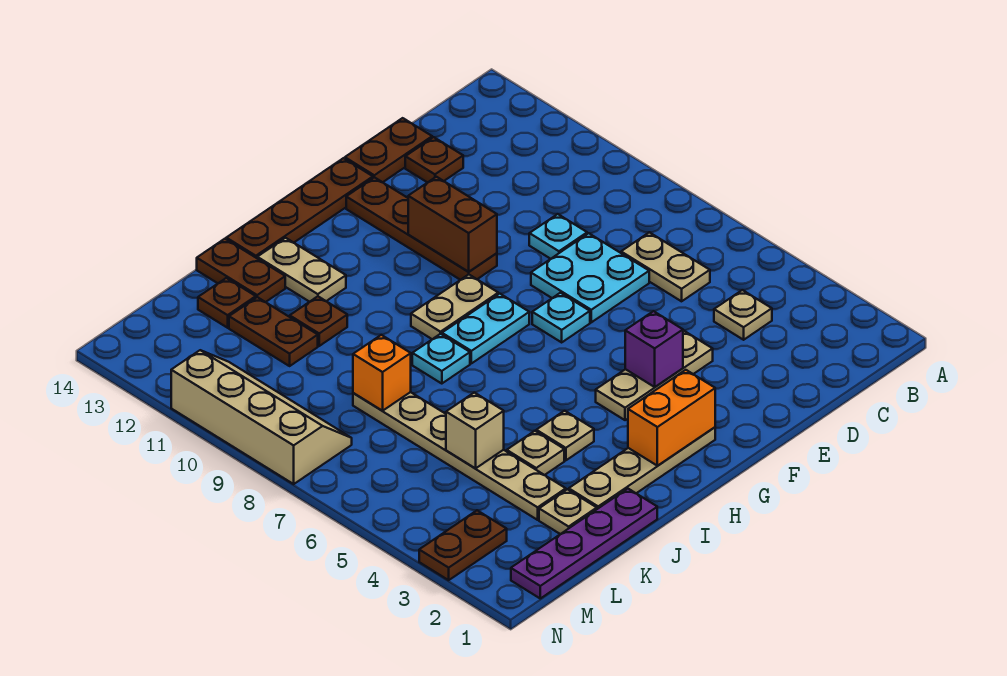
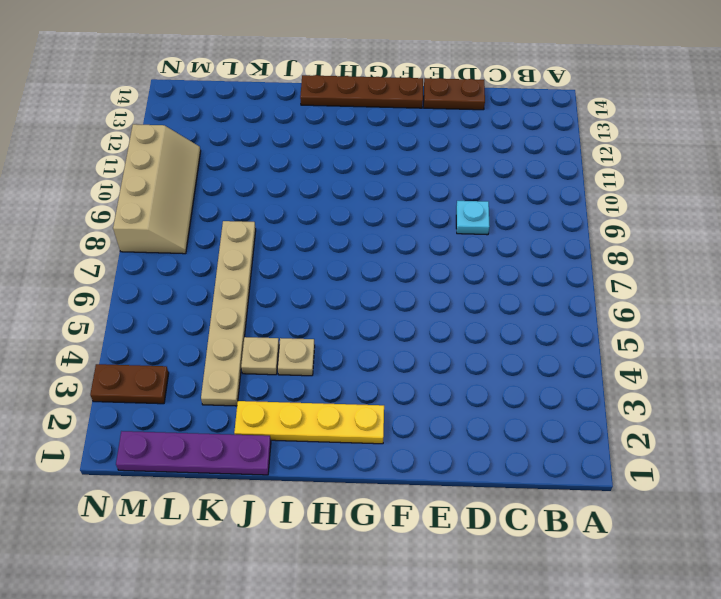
yellow 1x4 plate [234,401,384,444] -> tan 1x4 plate [569,427,715,509]
none -> tan 1x1 plate [714,290,772,340]
none -> tan 1x2 plate [621,232,710,301]
none -> cyan 2x2 plate [531,233,649,322]
none -> brown 1x1 plate [405,137,463,183]

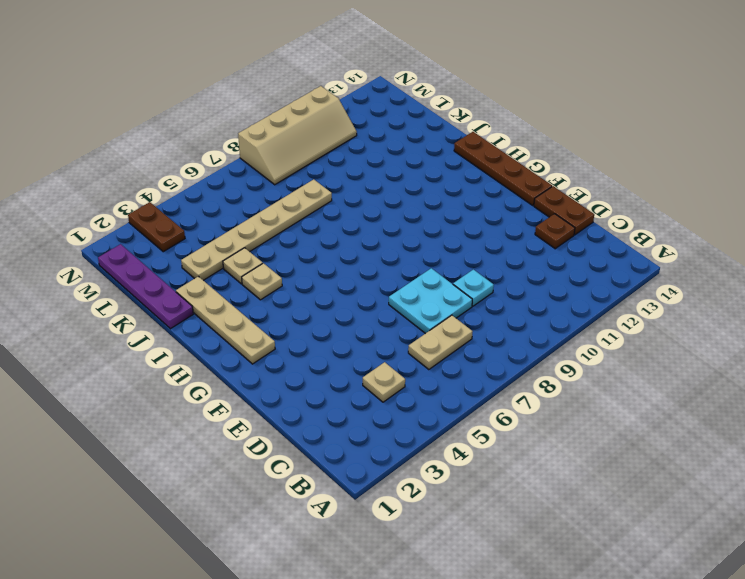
none -> tan 1x3 plate [596,330,713,420]
none -> cyan 1x1 plate [532,293,590,342]
none -> brown 1x4 plate [346,177,497,280]
none -> cyan 1x2 plate [442,294,529,363]

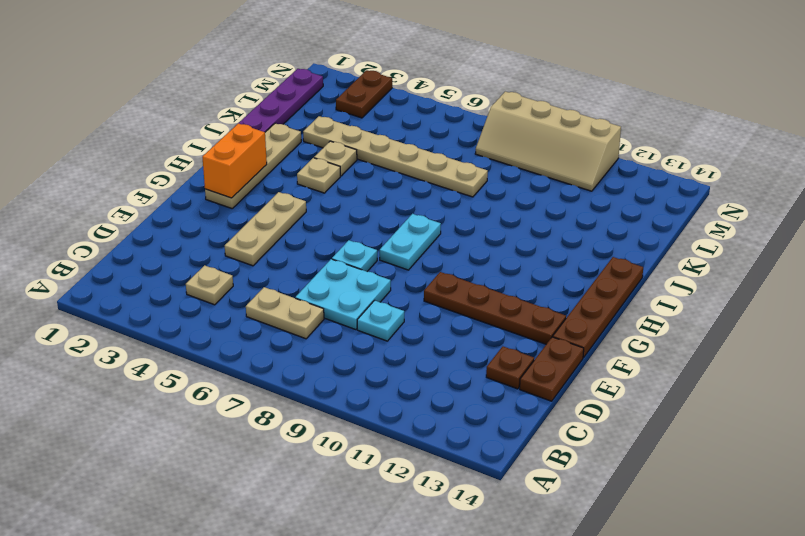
none -> tan 1x2 plate [411,274,498,339]
none -> cyan 1x1 plate [412,334,470,384]
none -> tan 1x2 plate [257,238,346,302]
none -> brown 1x1 plate [290,296,347,346]

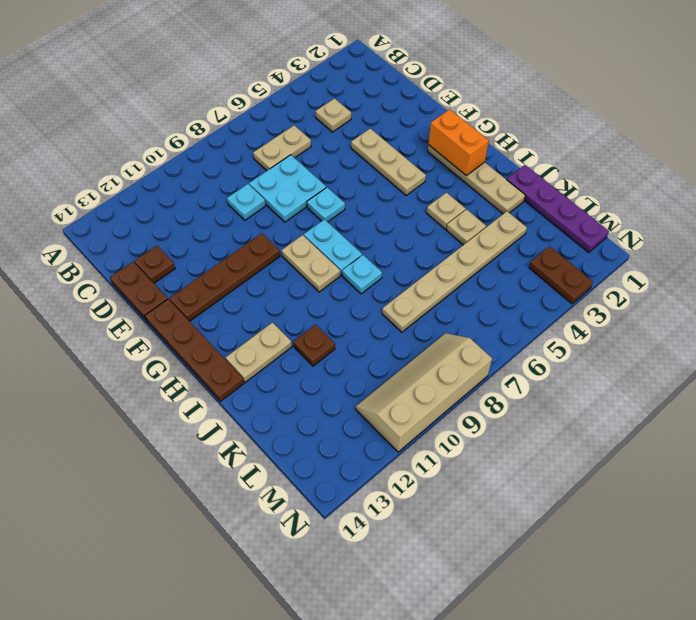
none -> brown 1x2 plate [197,239,285,302]
none -> tan 1x1 plate [539,489,597,534]
none -> brown 1x2 plate [229,297,318,366]
none -> brown 1x1 plate [198,278,256,328]

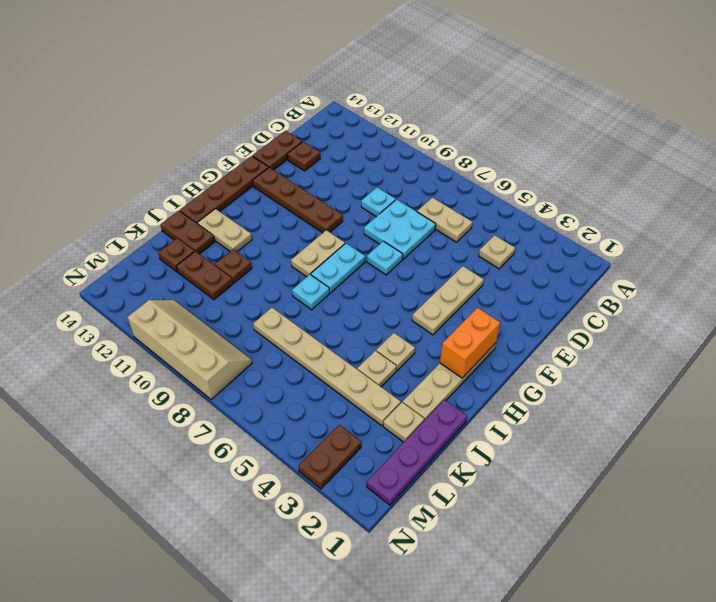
none -> purple 1x1 brick [625,311,683,387]
none -> brown 1x2 brick [408,177,497,272]
none -> tan 1x1 brick [446,393,504,468]
none -> orange 1x1 brick [353,335,411,411]

